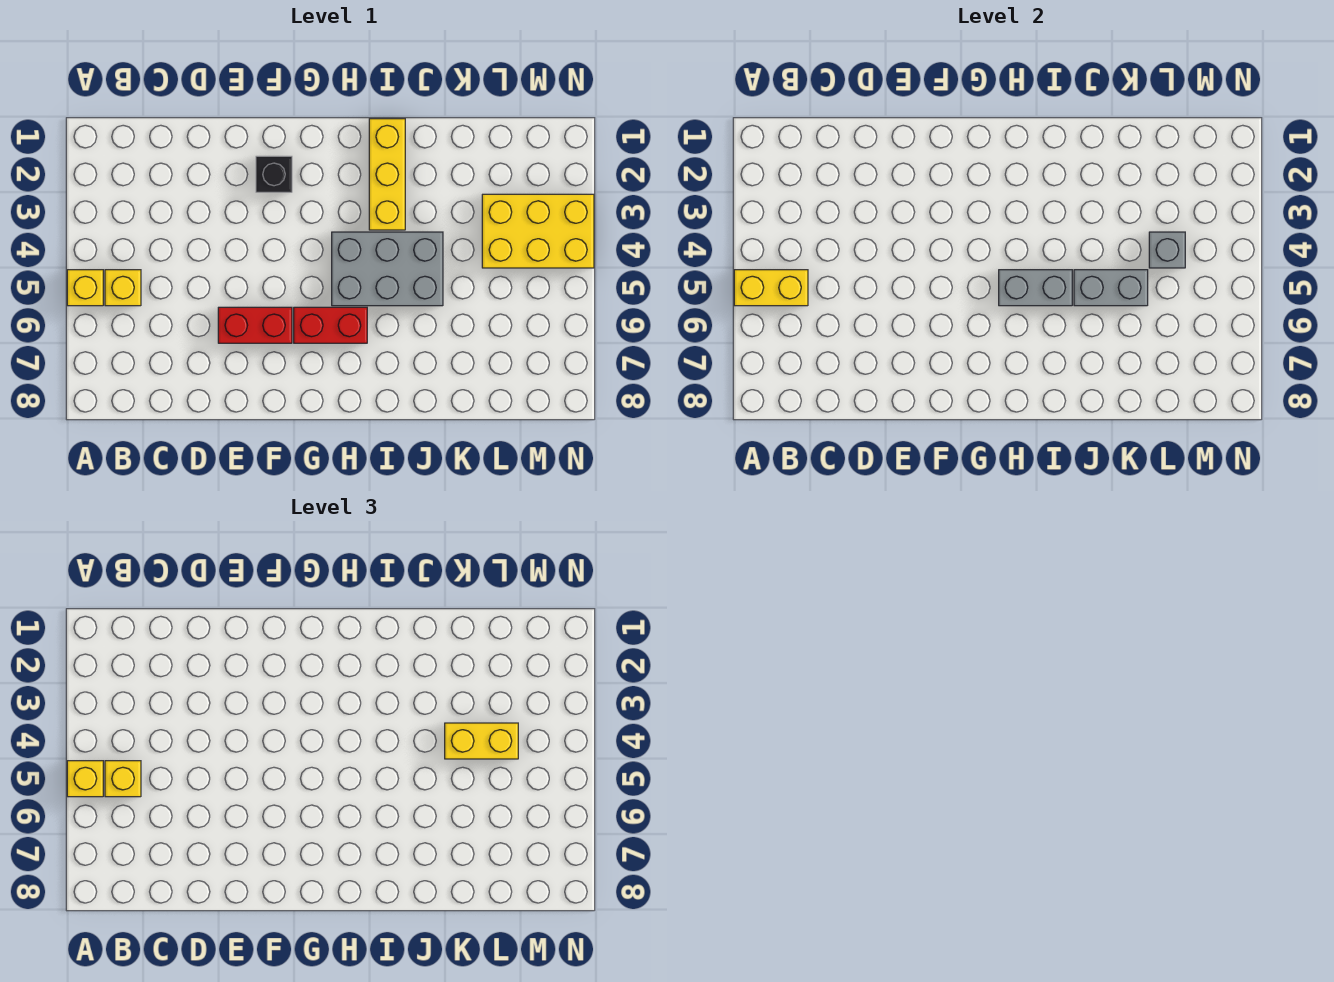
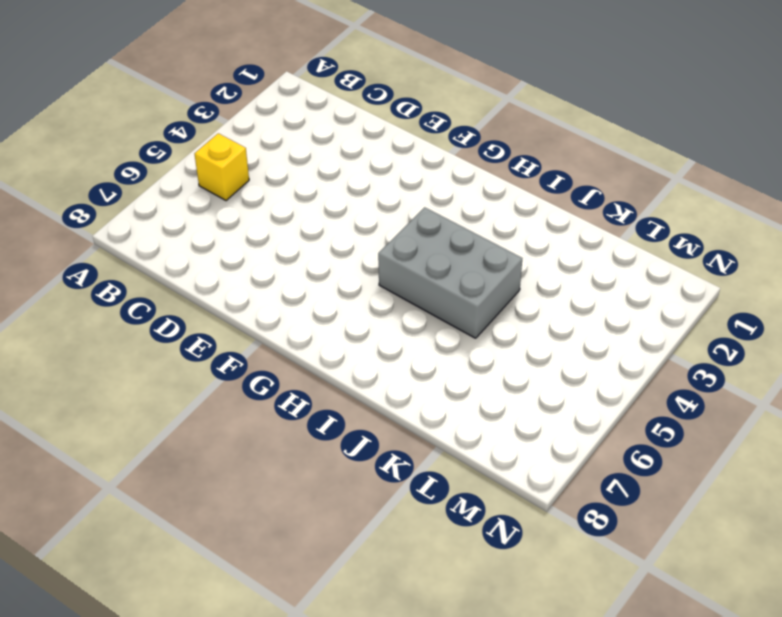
none -> yellow 1x1 brick [67,270,103,306]
none -> red 1x2 brick [218,307,292,343]
none -> black 1x1 brick [256,156,292,192]

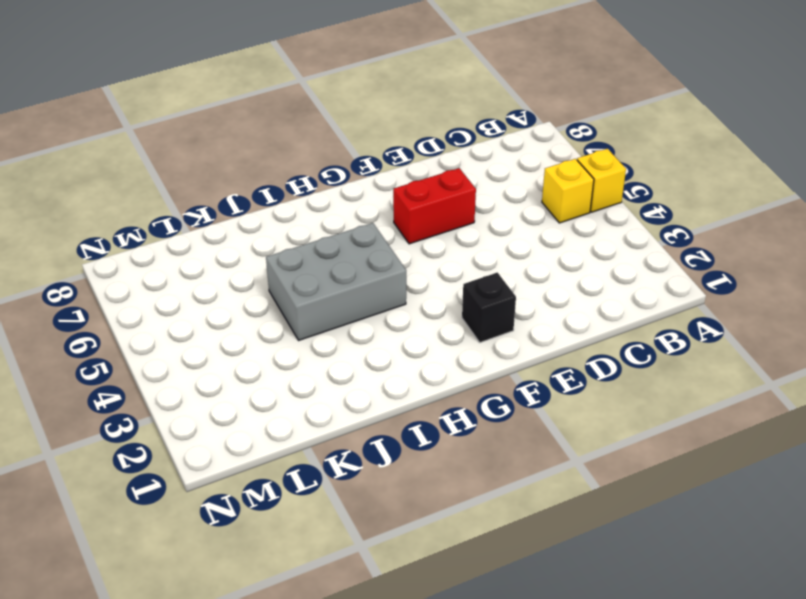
none -> red 1x2 brick [294,307,367,343]
none -> yellow 1x3 brick [369,119,405,230]
none -> yellow 2x3 brick [482,194,594,268]

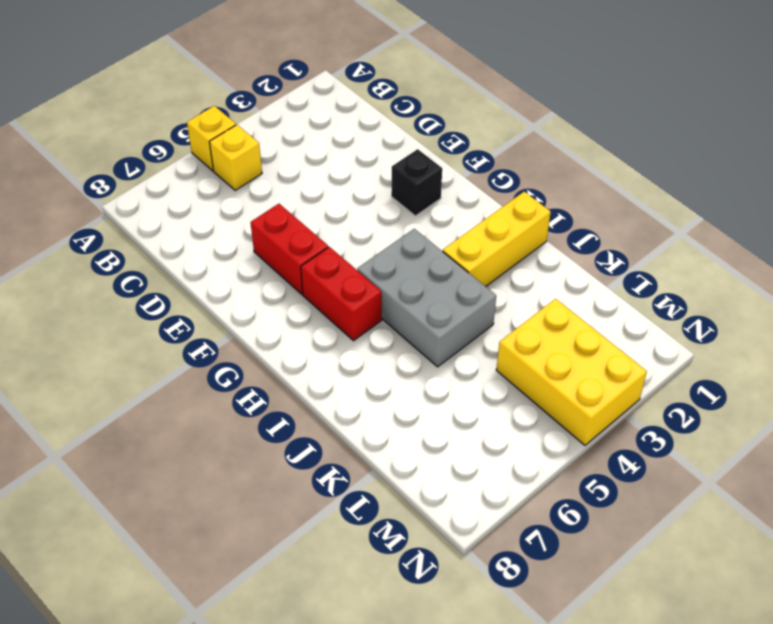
none -> yellow 1x2 brick [734,270,808,306]
none -> grey 1x2 brick [999,270,1072,306]
none -> grey 1x2 brick [1074,270,1148,306]

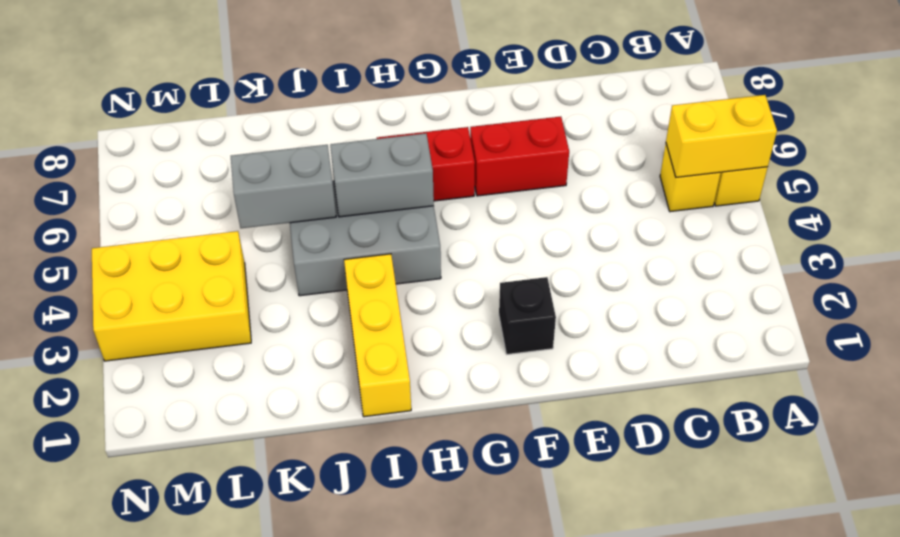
none -> grey 1x1 brick [1149,232,1185,268]
none -> yellow 1x1 brick [67,761,103,797]
none -> yellow 1x1 brick [105,761,141,797]

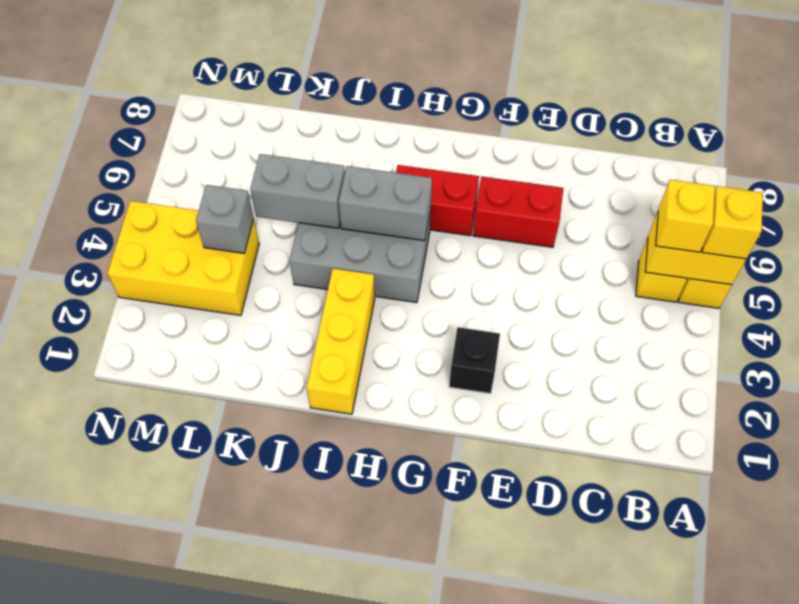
none -> yellow 1x2 brick [445,723,518,759]

